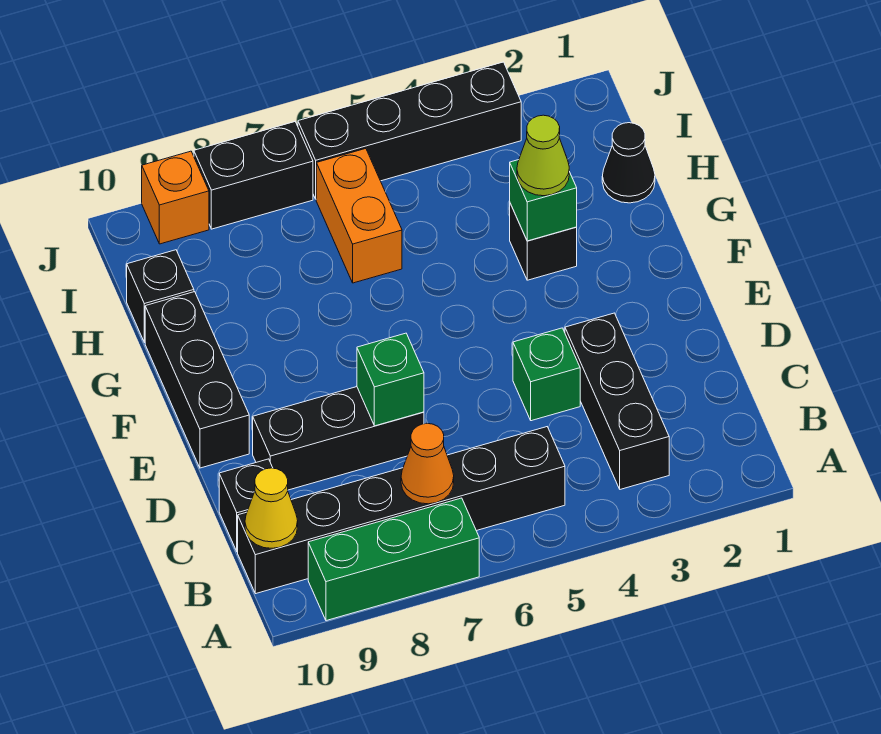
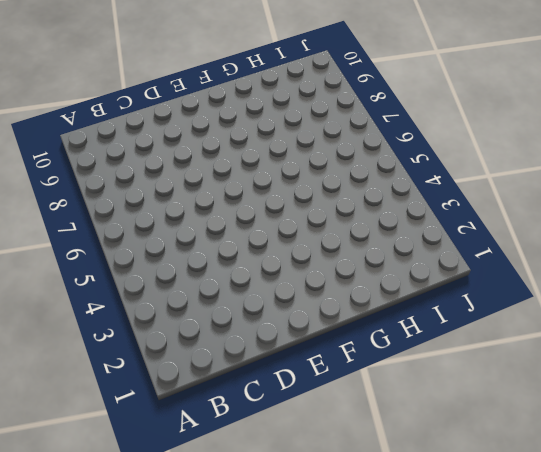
none -> green 1x3 brick [308,498,479,621]
none -> black 1x3 brick [565,313,669,489]
none -> black 1x6 brick [238,427,565,594]

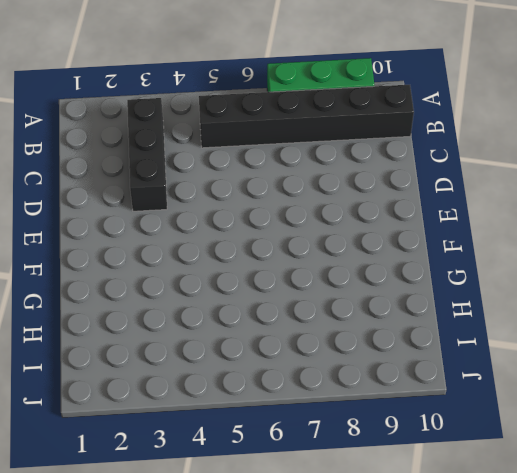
none -> black 1x1 brick [219,459,273,552]
none -> green 1x1 brick [513,328,580,421]
none -> black 1x3 brick [253,387,424,490]

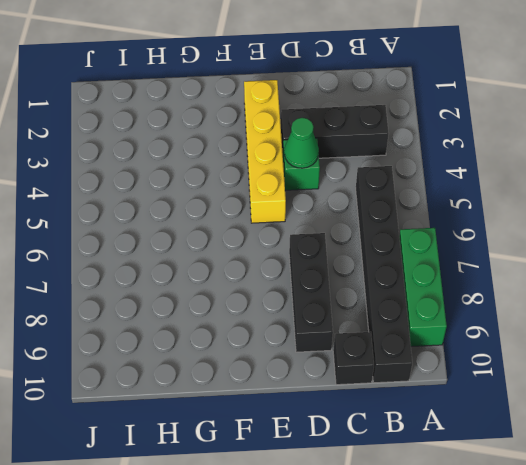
green 1x1 cone [284,118,319,168] -> none
yellow 1x4 brick [244,80,286,223] -> none
none -> black 1x3 brick [145,292,249,468]
none -> black 1x1 brick [510,204,577,280]
none -> black 1x1 cone [602,123,655,203]

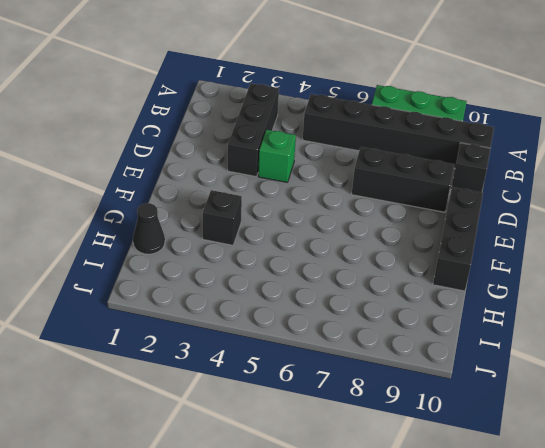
none -> orange 1x2 brick [316,149,402,283]
none -> black 1x1 brick [127,250,194,343]
none -> black 1x4 brick [298,62,521,199]

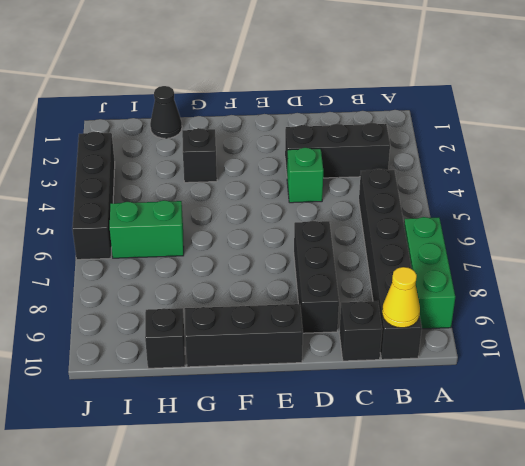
green 1x2 brick [110,200,184,258] -> orange 1x2 brick [316,149,402,283]
none -> black 1x2 brick [194,122,313,229]
none -> orange 1x1 brick [142,151,209,244]
none -> orange 1x1 cone [401,423,454,504]

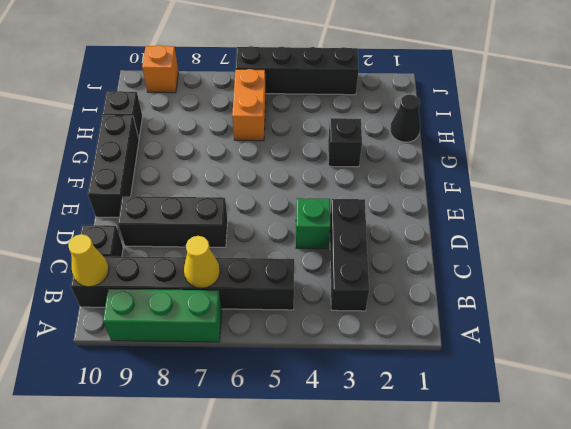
yellow 1x1 cone [184,236,220,288] -> orange 1x1 cone [401,423,454,504]
none -> black 1x2 brick [194,122,313,229]
none -> green 1x1 brick [357,333,424,426]
none -> green 1x1 brick [510,160,577,241]

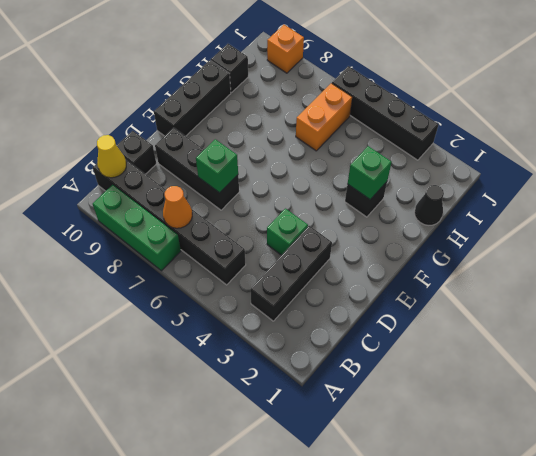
none -> black 1x2 brick [194,122,313,229]
none -> lime 1x1 cone [517,115,569,196]

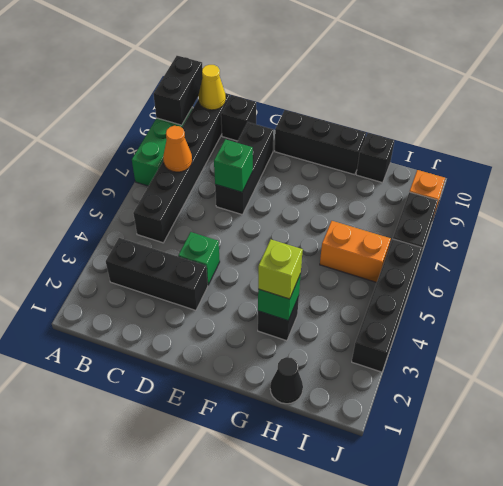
black 1x2 brick [153,56,203,125] -> none
lime 1x1 brick [258,240,303,299] -> lime 1x1 cone [517,115,569,196]

